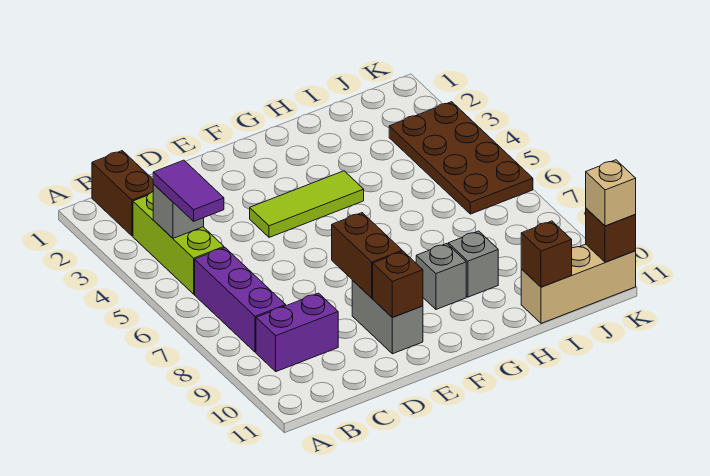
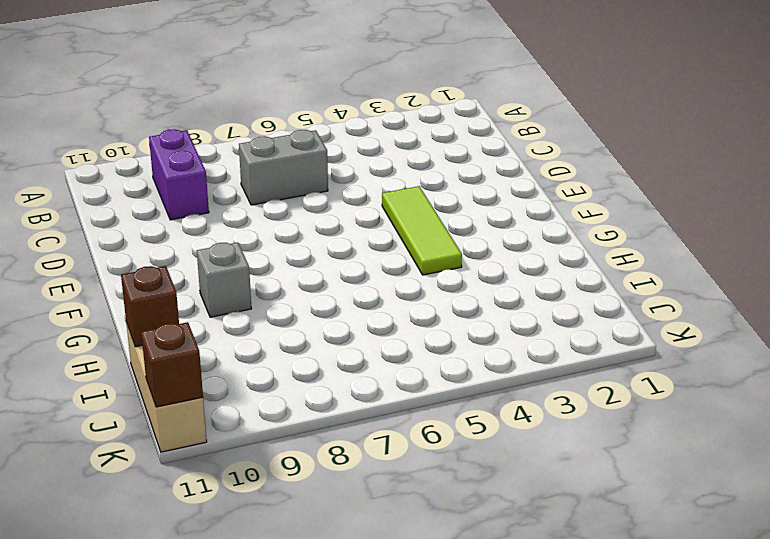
grey 1x2 brick [239,130,328,205] -> grey 1x2 brick moved to [352,280,423,354]
none -> brown 1x2 brick [92,151,153,236]
none -> lime 1x3 brick [133,192,224,294]
none -> purple 1x3 brick [195,248,286,352]

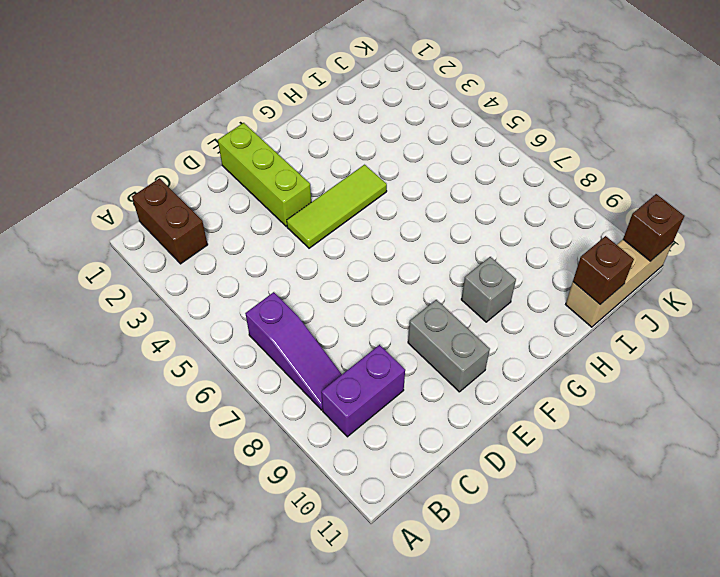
purple 1x3 slope [245,292,342,410] -> purple 1x3 brick [195,248,286,352]
lime 1x3 brick [218,123,311,226] -> lime 1x3 brick moved to [133,192,224,294]
none -> grey 1x1 brick [448,231,498,297]
none -> brown 2x4 plate [389,102,533,214]
none -> grey 1x1 brick [153,184,204,238]

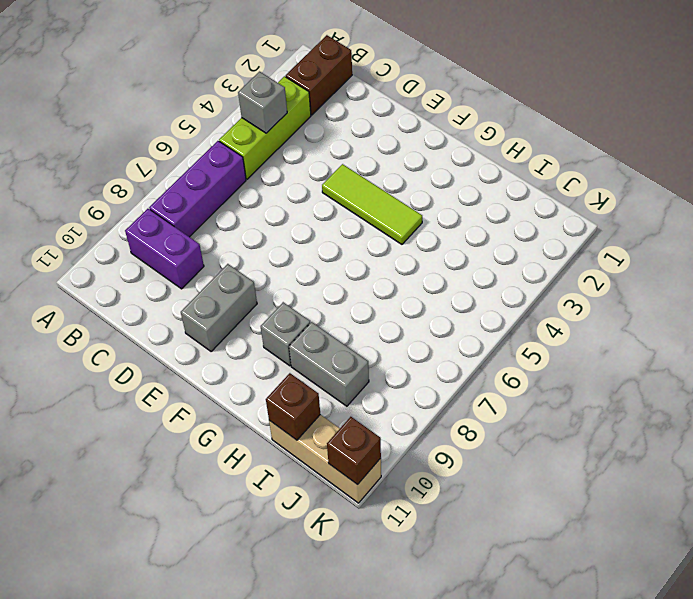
grey 1x2 brick [289,322,369,406] -> grey 1x1 brick [448,231,498,297]
none -> brown 2x4 plate [389,102,533,214]
none -> brown 1x2 brick [332,213,402,298]
none -> brown 1x1 brick [373,251,423,318]

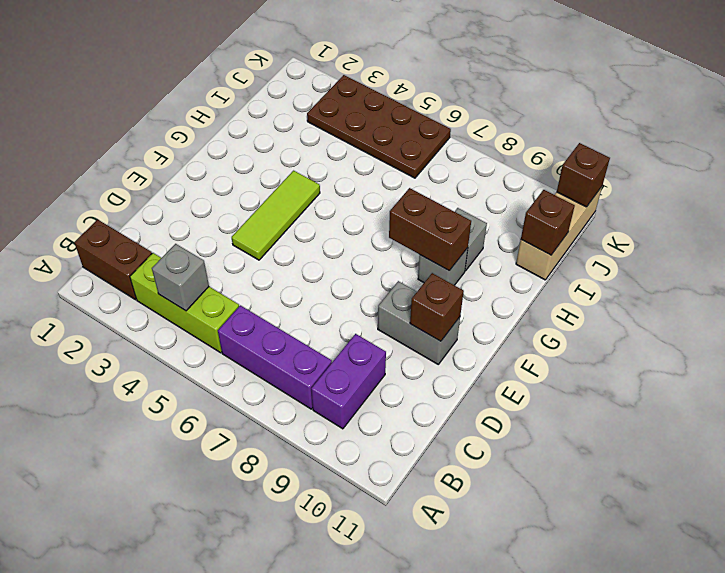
brown 1x2 brick [389,188,471,271] -> brown 1x2 brick moved to [332,213,402,298]
none -> purple 1x2 tile [153,160,224,221]
none -> tan 1x1 brick [586,160,636,226]

